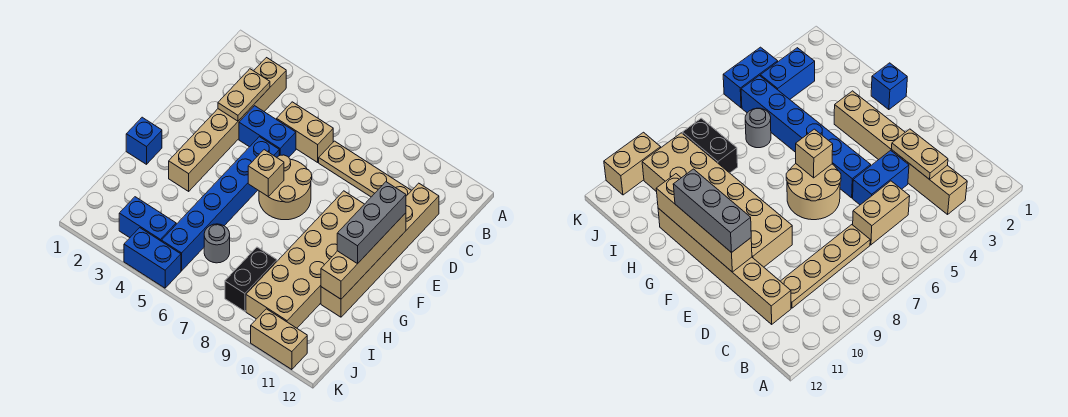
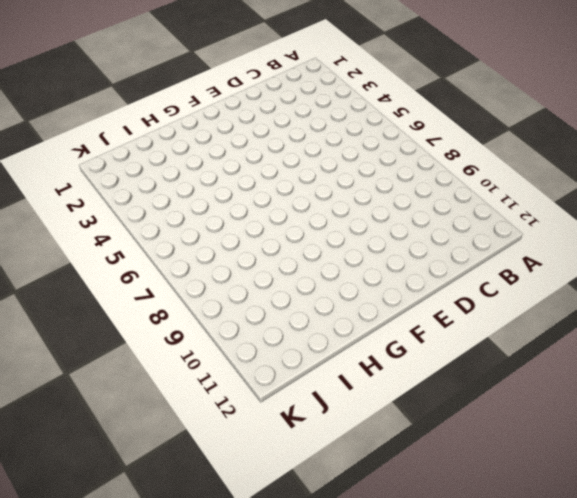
none -> tan 1x6 brick [169,58,286,191]
none -> tan 1x2 brick [277,102,333,162]
none -> tan 1x4 plate [319,141,412,197]

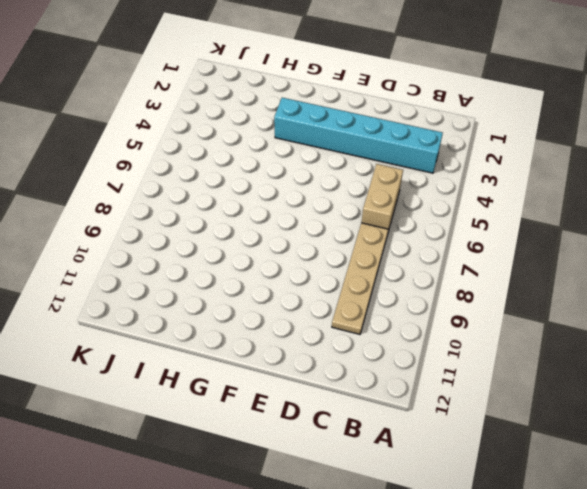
cyan 1x6 brick [274,98,443,173] -> tan 1x6 brick [169,58,286,191]
none -> tan 1x6 brick [321,183,439,317]
none -> blue 1x2 brick [239,106,296,157]
none -> blue 1x6 brick [162,137,279,271]

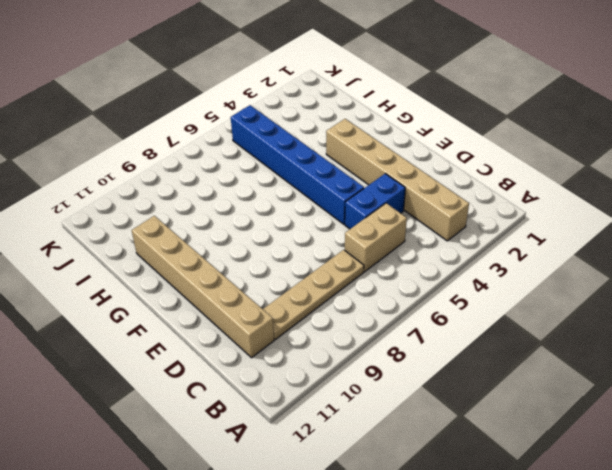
none -> tan 2x2 round brick [259,155,312,220]
none -> tan 2x6 brick [246,191,364,328]
none -> blue 1x1 brick [126,117,162,164]

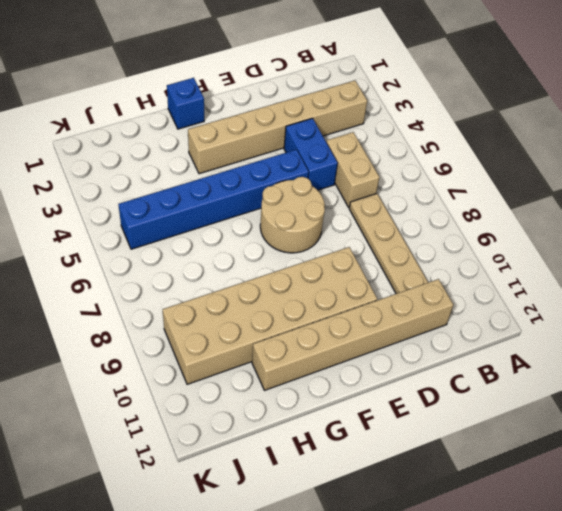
none -> grey 1x1 round brick [204,224,230,263]
none -> black 1x2 brick [225,247,277,311]
none -> blue 1x2 brick [119,197,176,241]

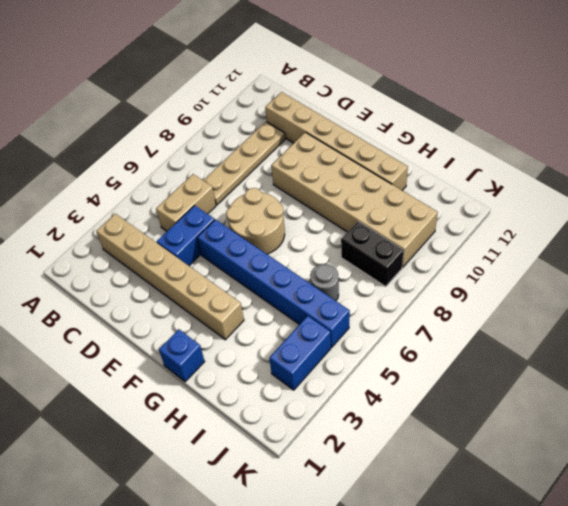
none -> blue 1x2 brick [124,228,181,288]
none -> tan 1x2 brick [251,309,307,370]
none -> tan 1x2 plate [218,69,270,121]

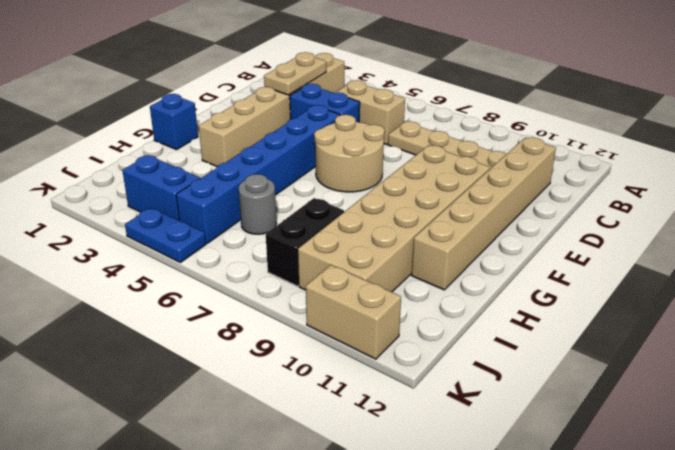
blue 1x2 plate [125,208,206,262] -> blue 1x2 brick [124,228,181,288]
none -> tan 1x4 brick [321,213,406,299]
none -> tan 1x1 brick [248,150,284,197]
none -> grey 1x3 brick [337,182,406,264]

